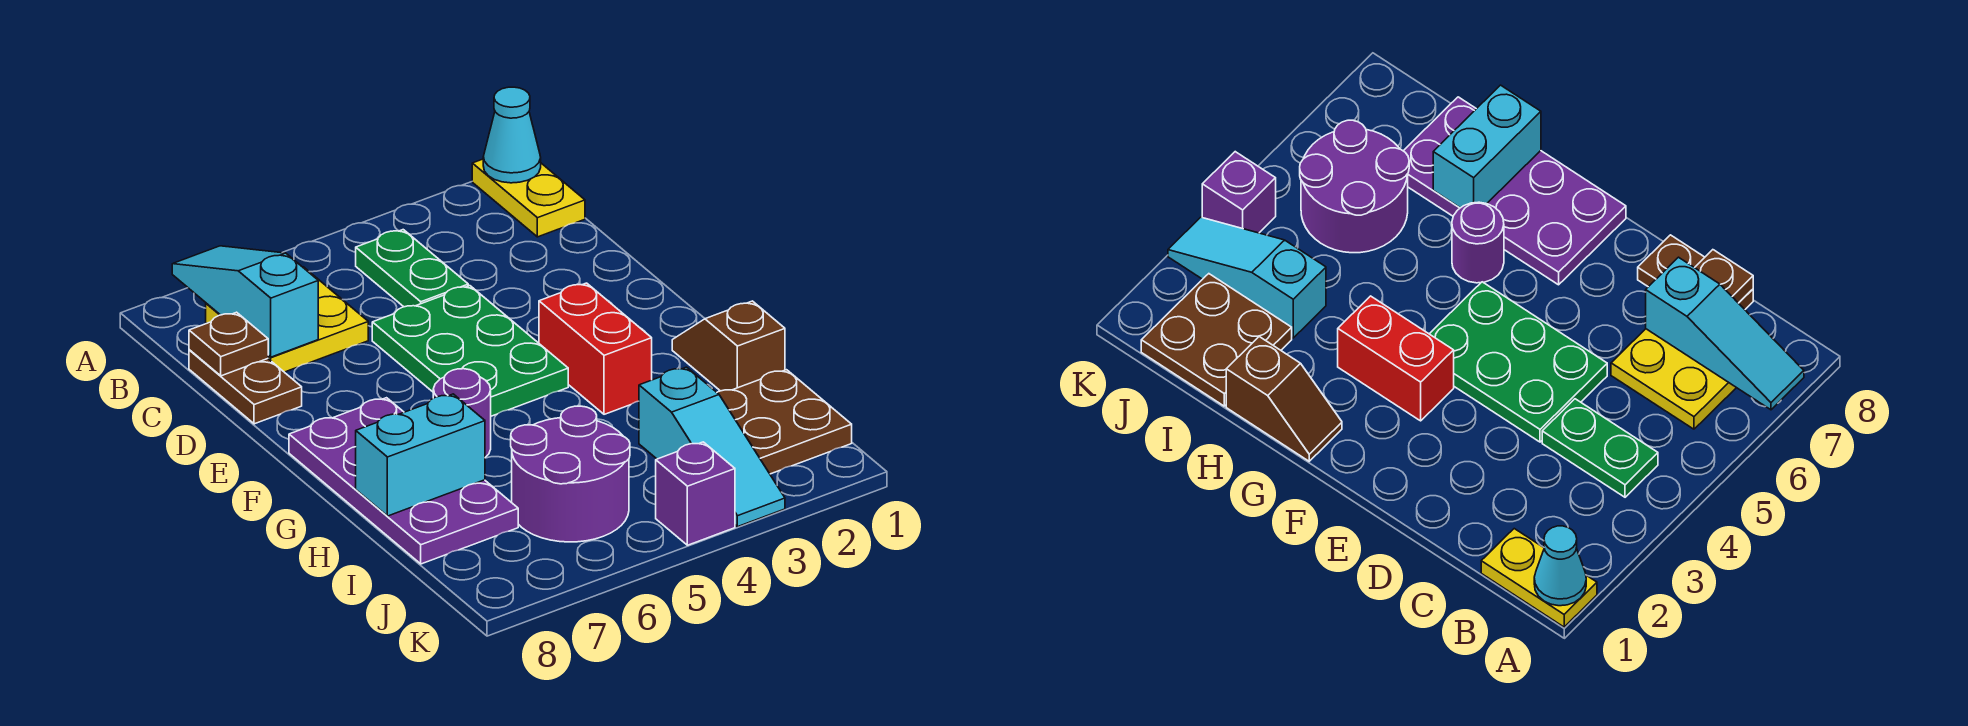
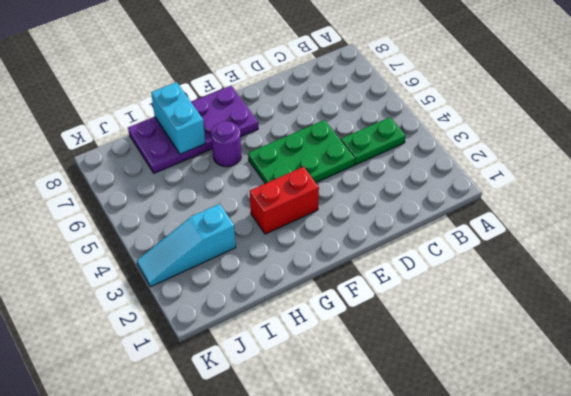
none -> yellow 1x2 plate [472,159,585,237]
none -> yellow 2x2 plate [206,267,368,372]
none -> brown 1x2 plate [189,350,302,424]

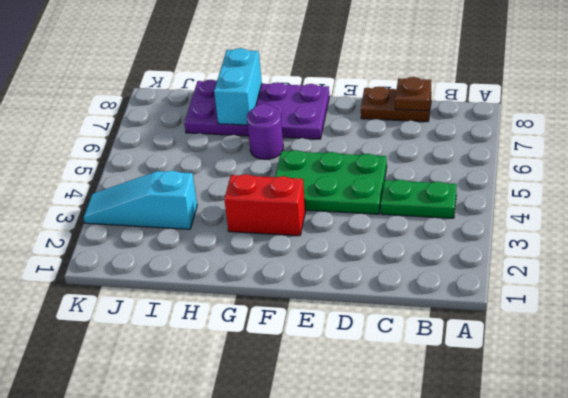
none -> yellow 1x2 plate [472,159,585,237]
none -> yellow 2x2 plate [206,267,368,372]
none -> brown 1x2 slope [672,301,785,391]

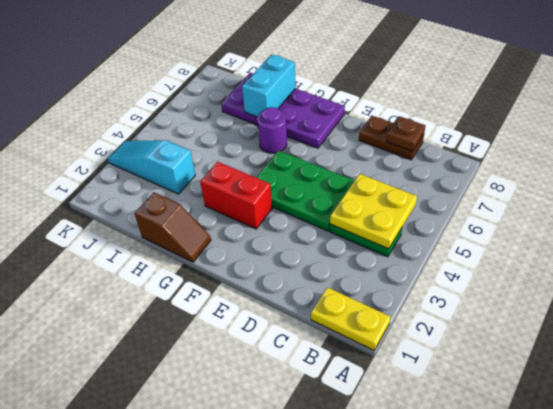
yellow 2x2 plate [330,174,417,249] -> yellow 2x2 plate moved to [206,267,368,372]
none -> brown 2x2 plate [717,370,852,474]
none -> purple 2x2 round brick [511,406,630,542]
none -> purple 1x1 brick [656,442,735,545]

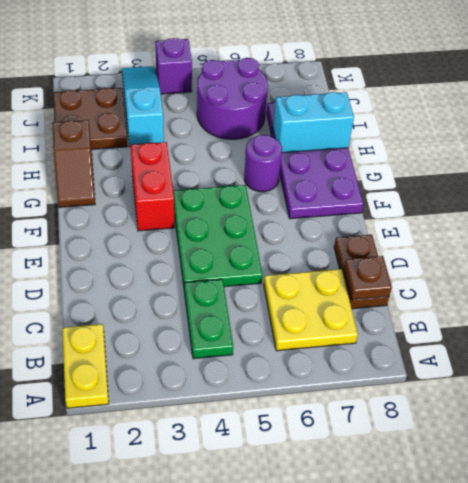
none -> cyan 1x1 cone [483,87,541,183]
none -> cyan 1x3 slope [172,246,318,357]

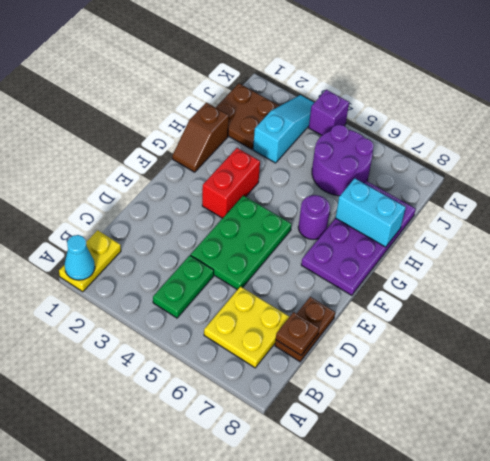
none -> cyan 1x3 slope [172,246,318,357]

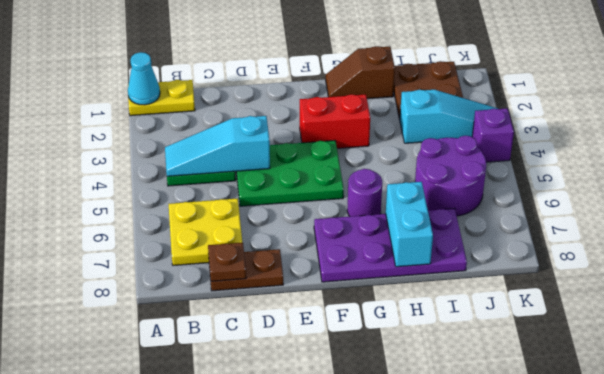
cyan 1x3 slope [165,116,270,176] -> cyan 1x3 slope moved to [172,246,318,357]

